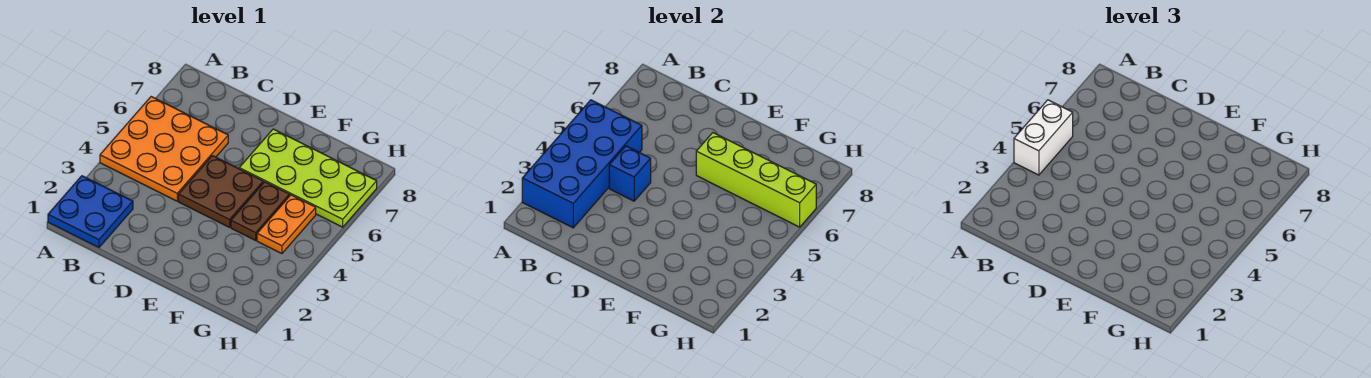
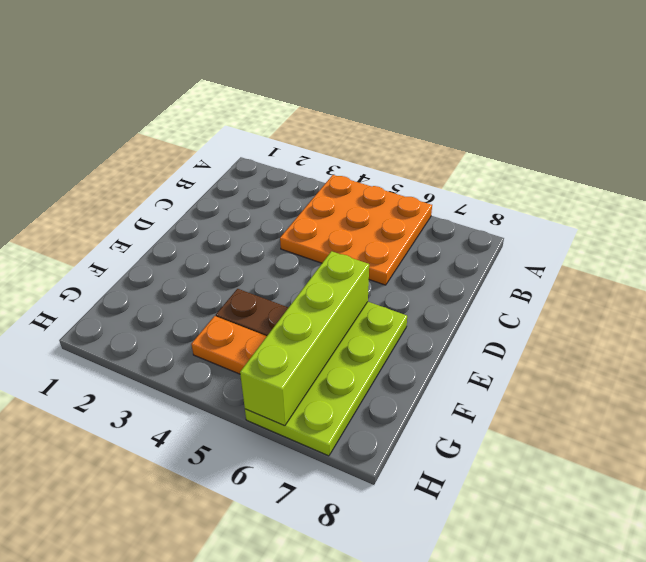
none -> blue 2x2 plate [48,176,133,247]
none -> brown 2x2 plate [178,156,263,227]

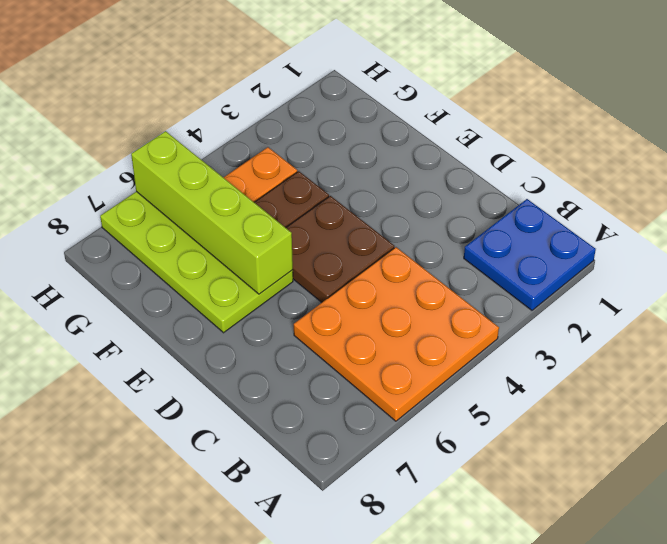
none -> blue 2x4 brick [522,100,642,228]
none -> blue 1x1 brick [609,146,651,201]

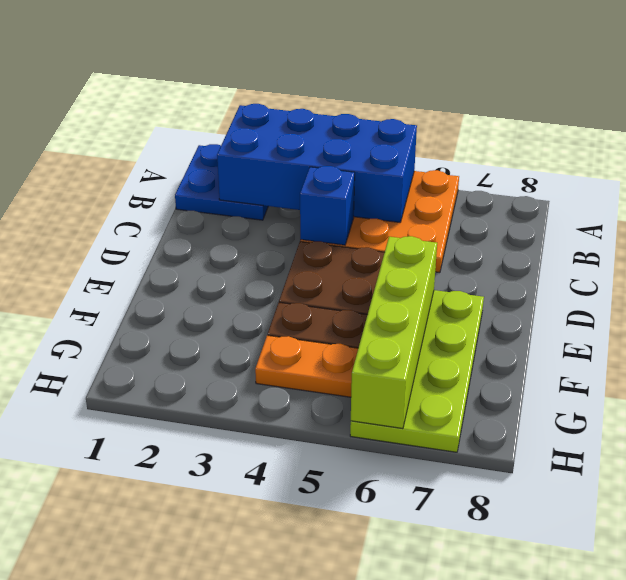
none -> white 1x2 brick [1014,100,1073,175]

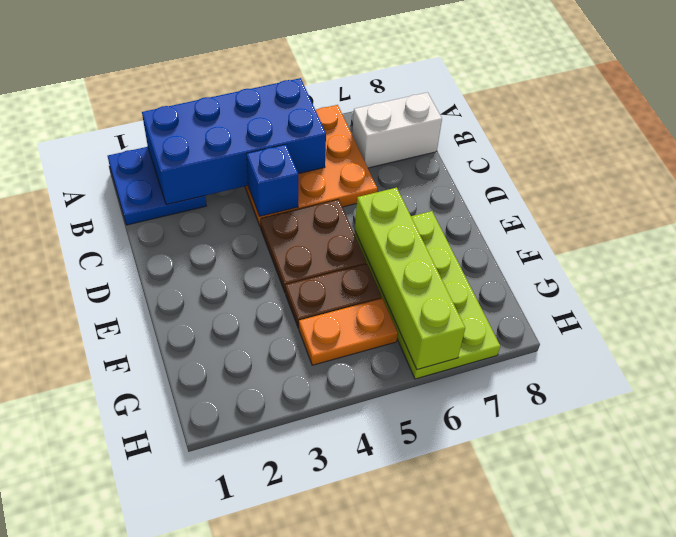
white 1x2 brick [352,92,442,168] -> white 1x2 brick moved to [1014,100,1073,175]

